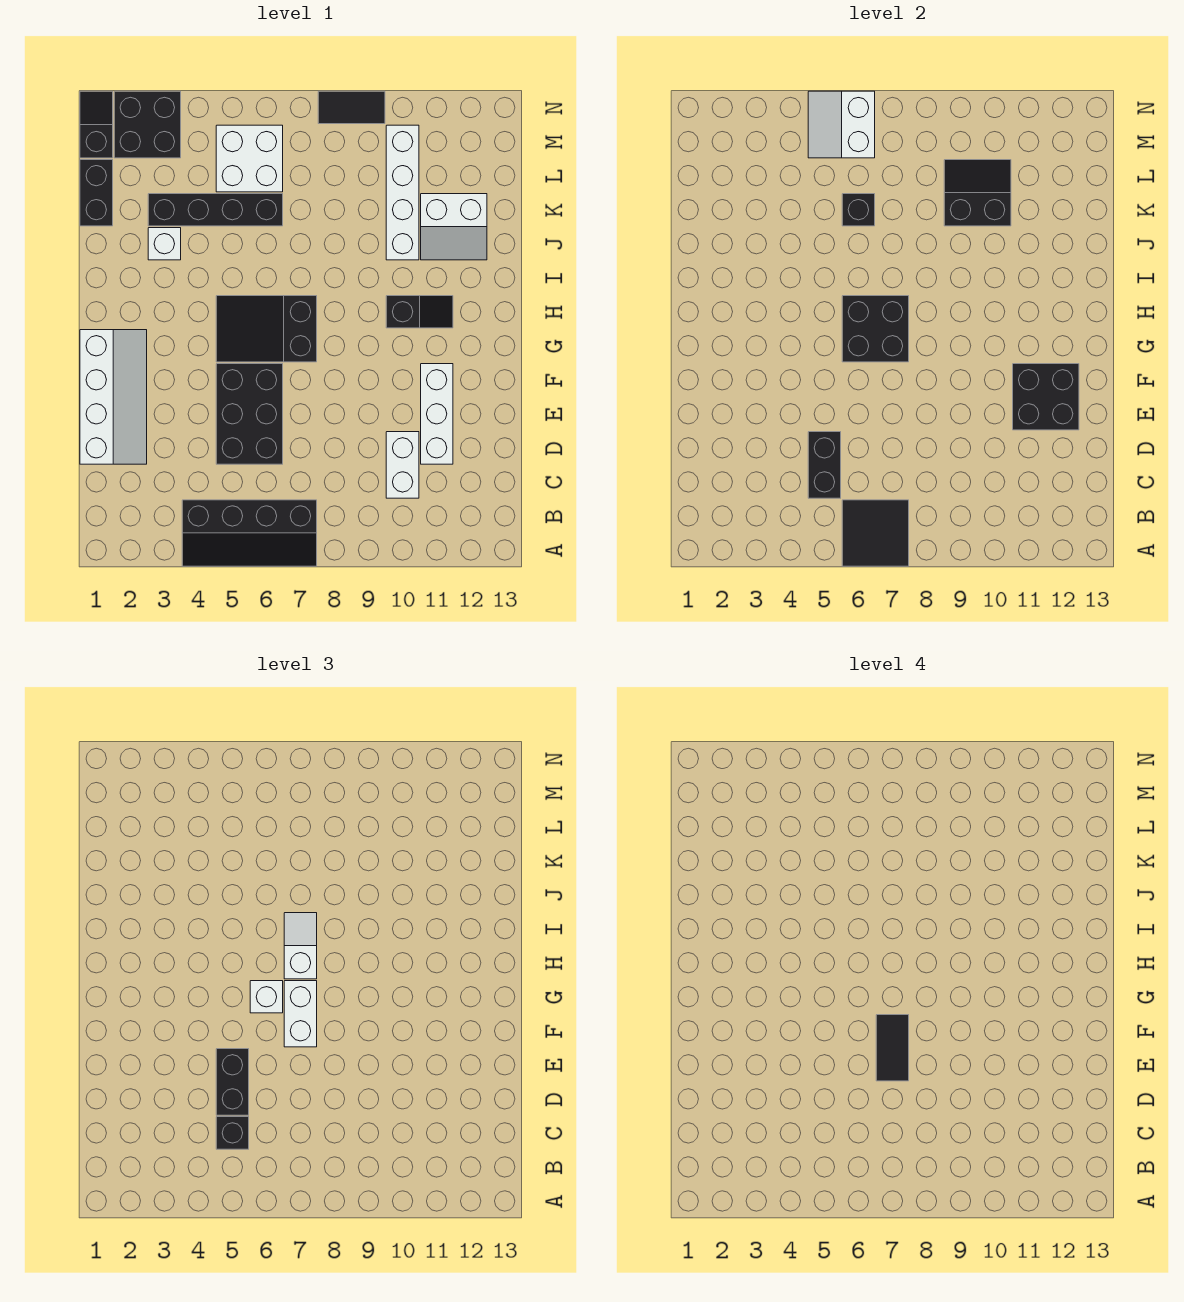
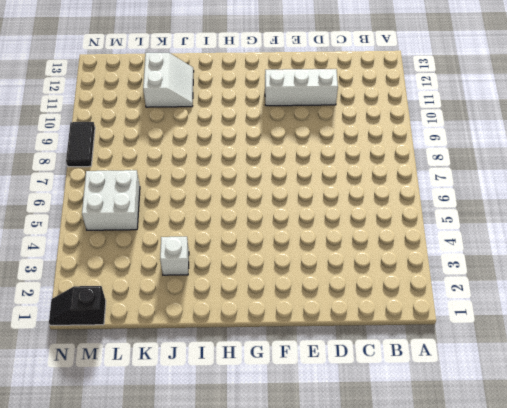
none -> black 2x4 slope [182,500,317,566]
none -> white 1x2 brick [386,432,419,498]
none -> white 2x4 slope [80,330,147,464]

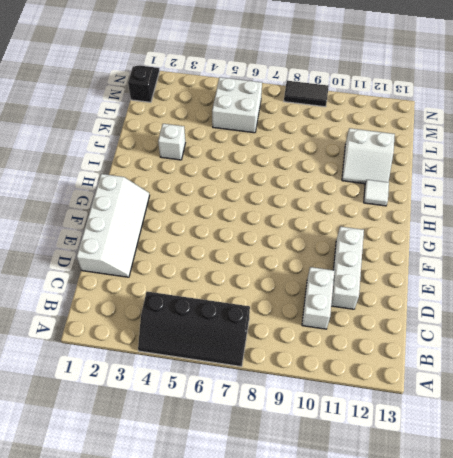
white 1x1 tile [364,180,389,206] -> none
none -> black 2x3 brick [216,364,283,464]
none -> black 2x3 slope [216,296,317,362]
none -> black 1x2 slope [386,296,453,328]

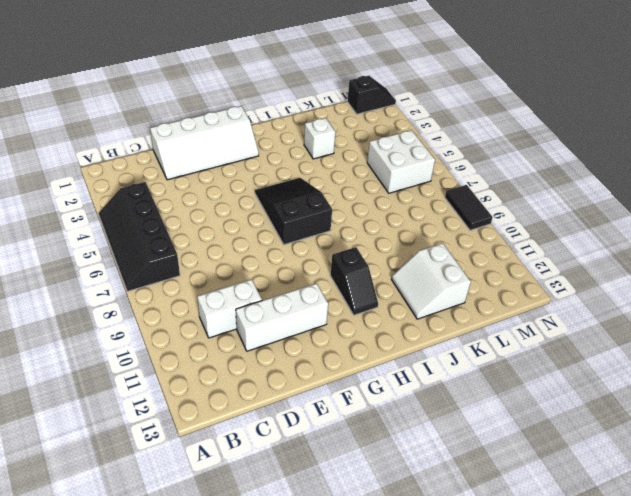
none -> black 2x3 brick [216,364,283,464]
none -> white 1x4 brick [386,125,419,260]
none -> black 1x2 brick [80,160,113,226]

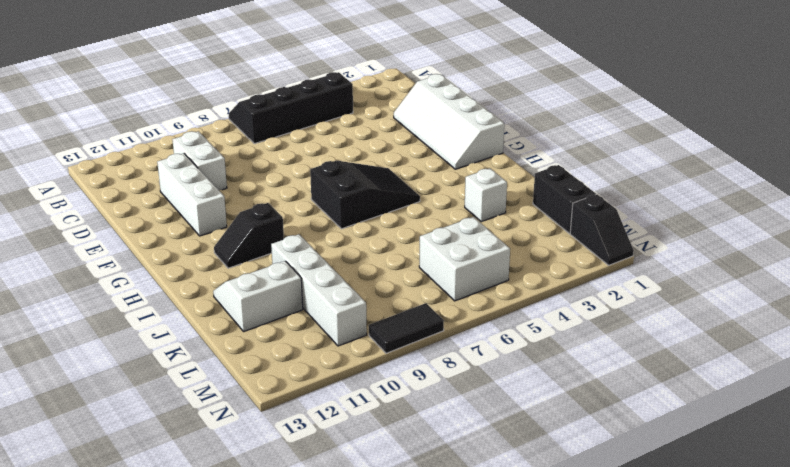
none -> black 2x3 brick [216,364,283,464]
none -> black 1x4 brick [148,194,283,226]
none -> black 2x2 brick [114,91,181,158]

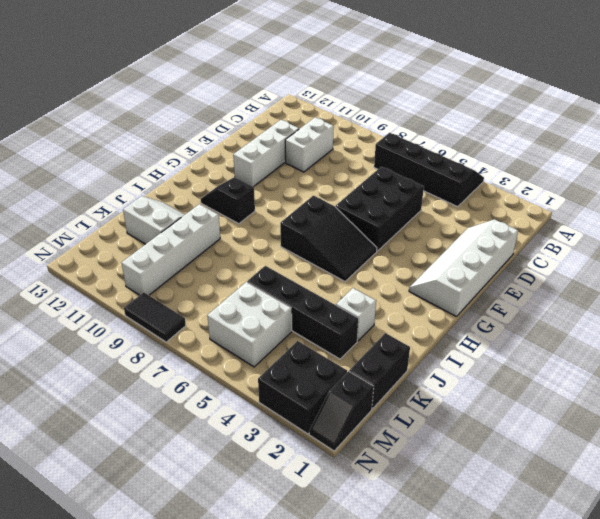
none -> black 2x2 tile [842,500,909,566]
none -> black 1x2 brick [808,432,841,498]
none -> black 2x2 brick [1013,364,1079,430]

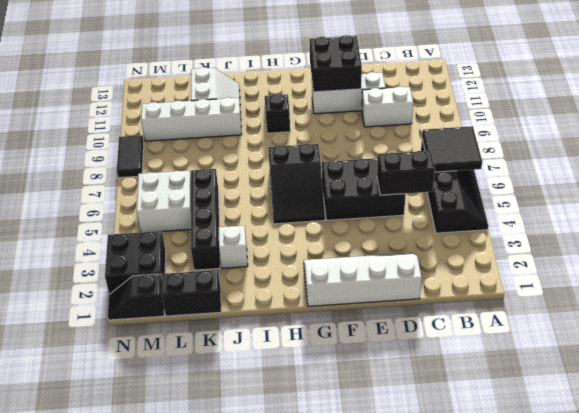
none -> black 2x2 brick [842,296,909,362]
none -> black 1x1 brick [842,194,875,226]
none -> black 2x2 slope [944,160,1011,226]

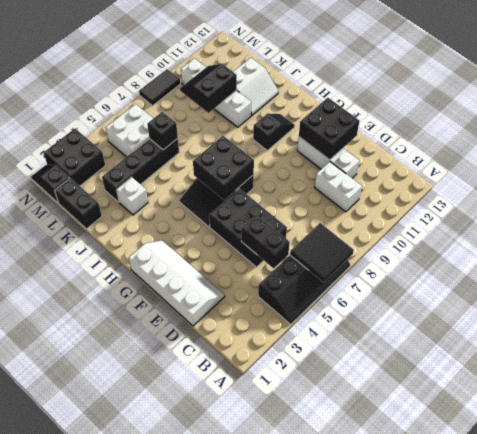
none -> white 2x2 slope [808,91,875,158]
none -> black 1x1 brick [216,1117,249,1149]
none -> black 1x2 brick [216,1049,249,1115]

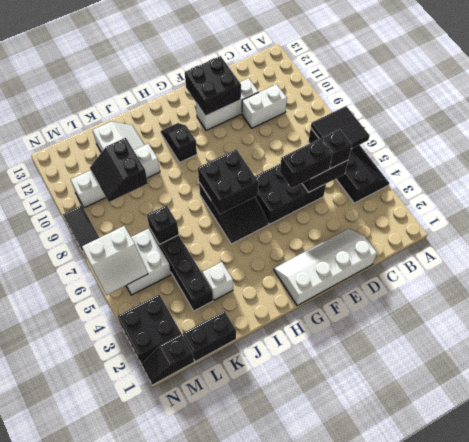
none -> white 1x2 brick [284,981,317,1047]
none -> white 1x1 brick [250,981,283,1013]
none -> white 1x2 slope [284,913,317,979]

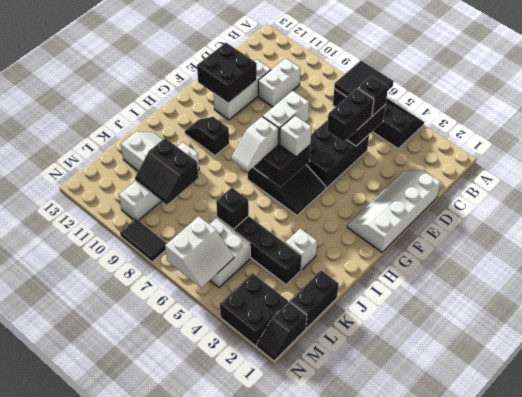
none -> black 1x2 tile [876,1015,909,1081]

